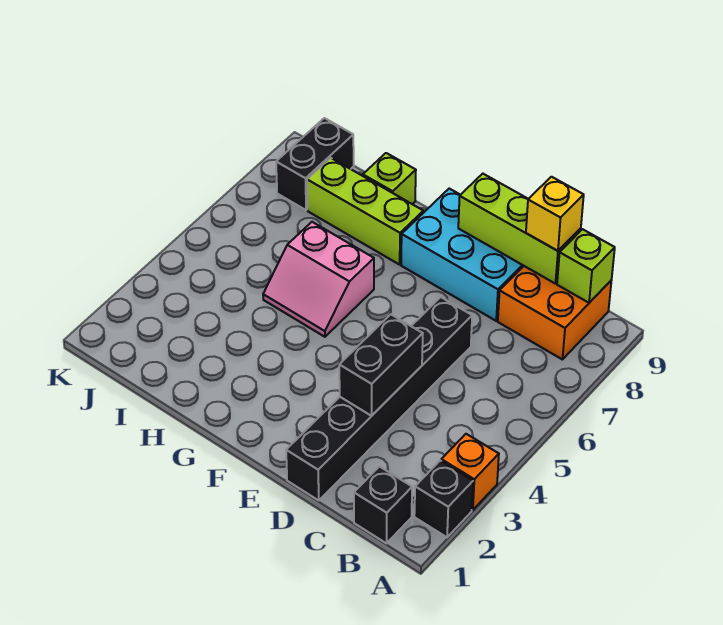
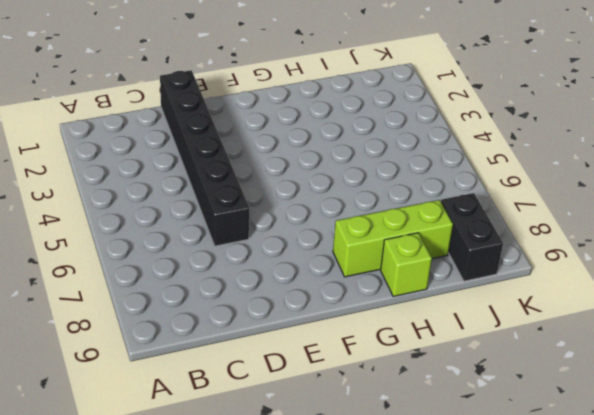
none -> black 1x1 brick [414,461,473,537]
none -> orange 1x1 brick [441,434,499,510]
none -> black 1x1 brick [354,467,412,543]

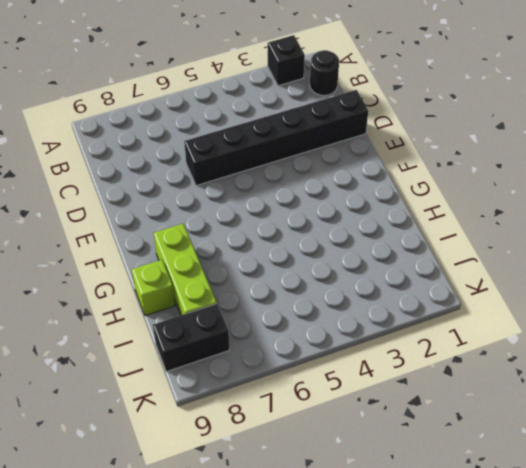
black 1x1 round brick [310,50,339,96] -> black 1x1 brick [354,467,412,543]
none -> orange 1x1 brick [441,434,499,510]
none -> orange 2x2 brick [498,266,612,359]
none -> cyan 2x3 brick [401,189,523,321]

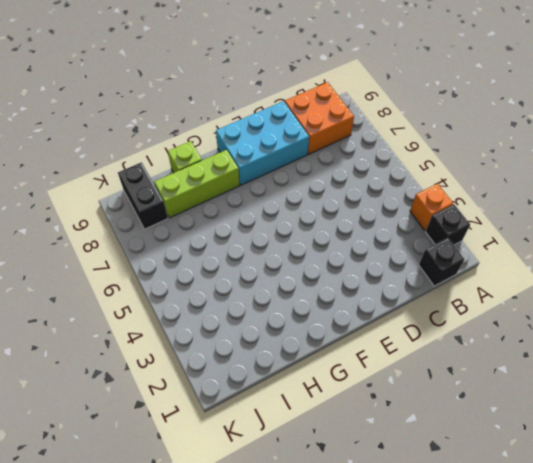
none -> black 1x6 brick [286,297,472,500]
none -> pink 2x2 slope [263,222,374,337]
none -> lime 1x1 brick [557,229,615,303]

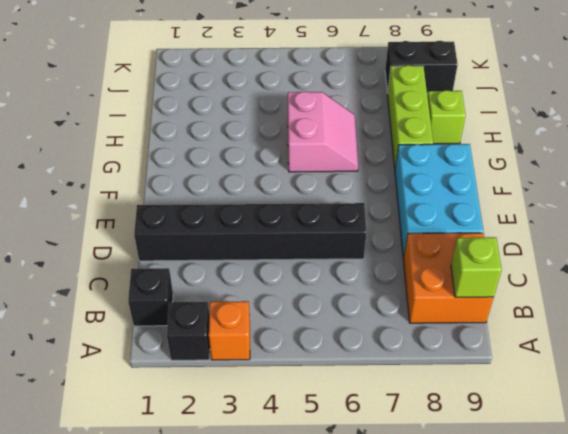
pink 2x2 slope [288,91,358,172] -> pink 2x2 slope turned to [263,222,374,337]
none -> lime 1x3 brick [458,174,581,283]
none -> black 1x2 brick [339,314,423,416]
none -> yellow 1x1 brick [526,177,584,251]

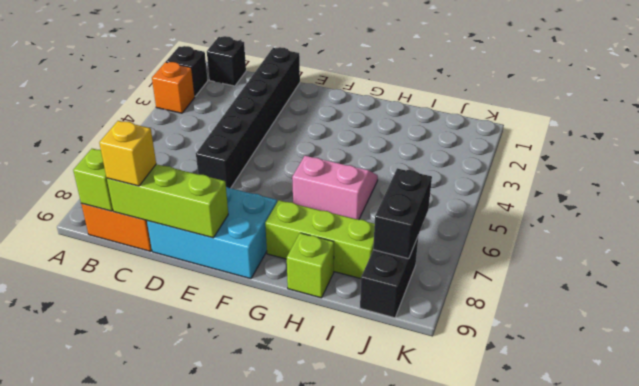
black 1x2 brick [373,168,432,259] -> black 1x2 brick moved to [339,314,423,416]

